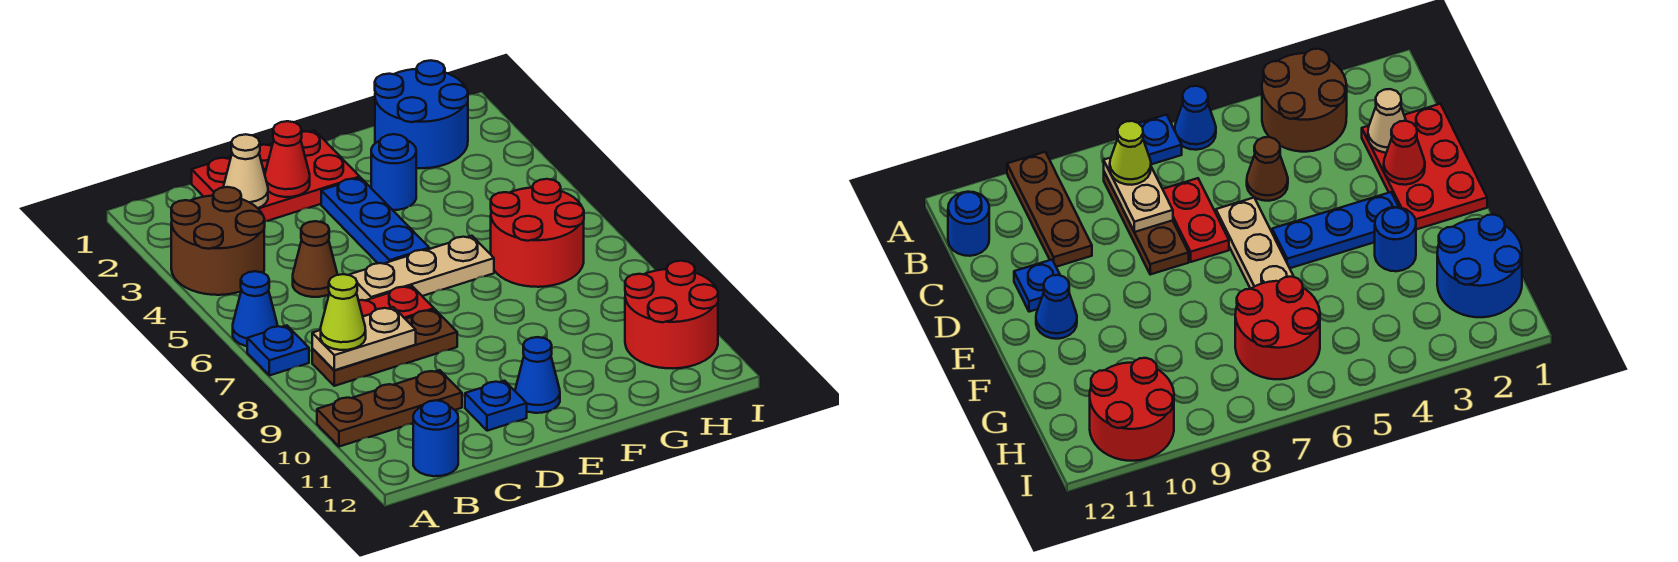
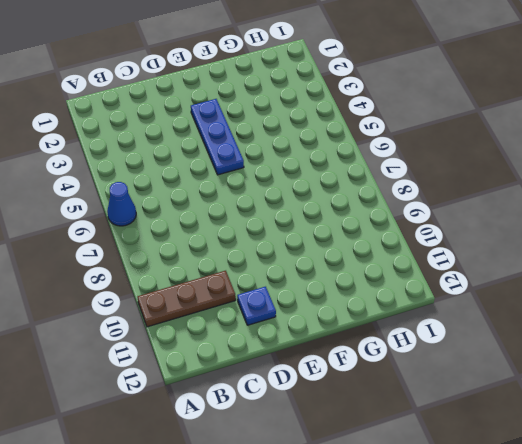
none -> brown 2x2 round brick [171,187,265,295]
none -> blue 1x1 plate [247,325,309,375]
none -> brown 1x3 plate [312,310,457,386]

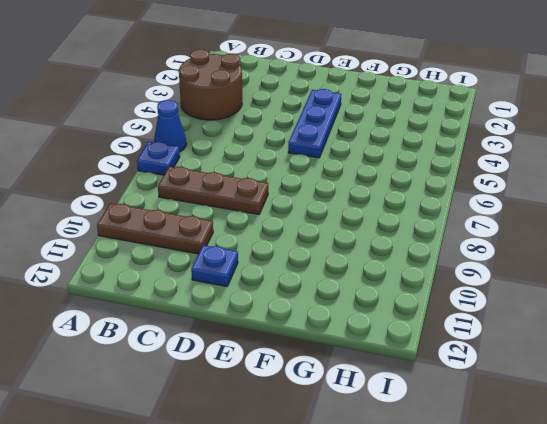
none -> blue 1x1 round brick [413,400,458,476]
none -> red 2x3 plate [192,130,360,221]
none -> brown 1x1 cone [293,221,337,297]

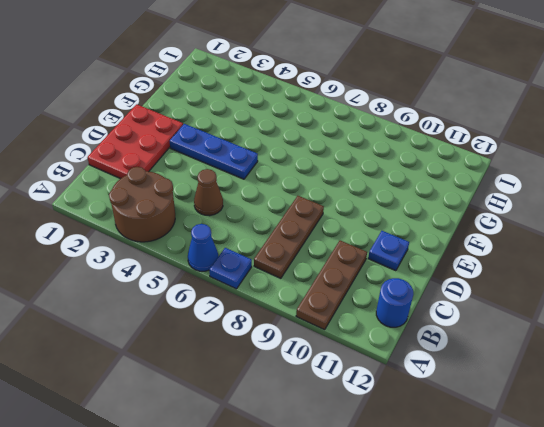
none -> red 1x2 plate [359,286,434,319]
none -> tan 1x3 plate [349,236,494,300]
none -> blue 1x1 cone [515,337,560,413]

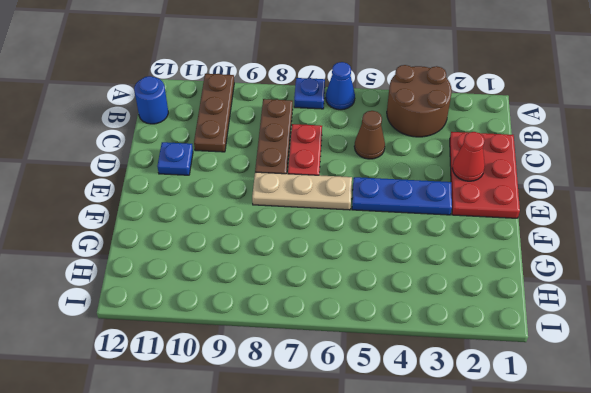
tan 1x3 plate [252,172,352,210] -> tan 1x3 plate turned to [349,236,494,300]
none -> blue 1x1 cone [515,337,560,413]
none -> blue 1x1 round brick [371,134,416,210]
none -> blue 2x2 round brick [375,60,468,168]

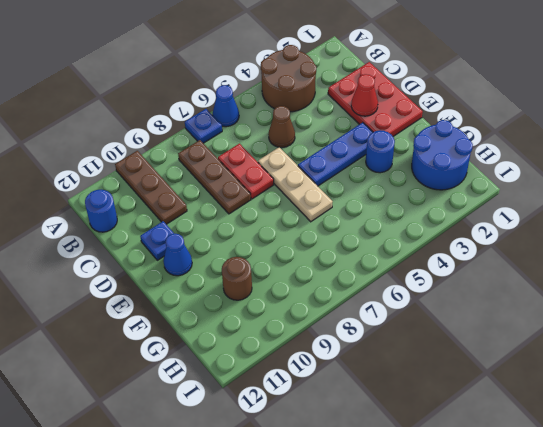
brown 1x1 round brick [222,257,252,300] -> none
none -> red 2x2 round brick [491,179,584,287]
none -> red 2x2 round brick [625,261,718,369]
none -> tan 1x2 plate [312,307,416,370]

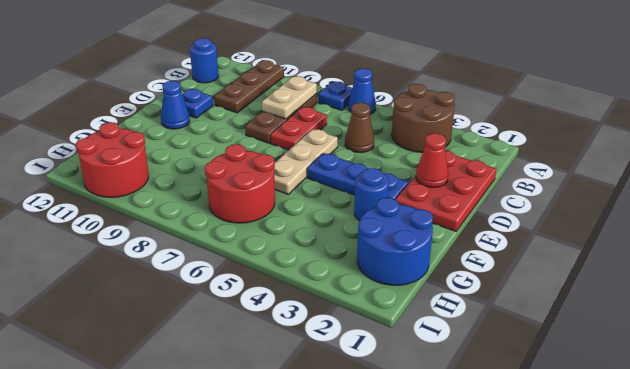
none -> tan 1x1 cone [223,134,268,208]
none -> lime 1x1 cone [321,274,366,350]

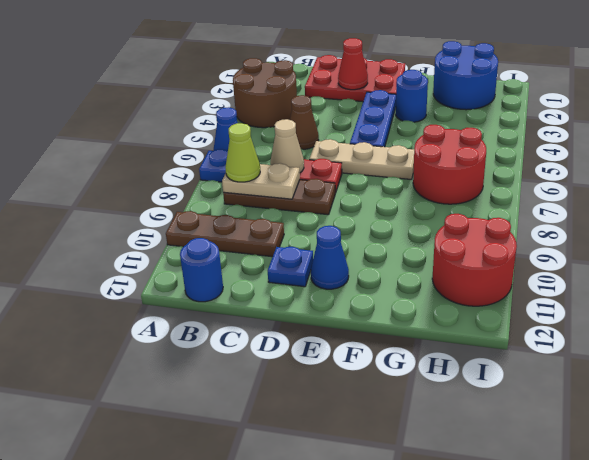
tan 1x1 cone [270,119,304,173] -> tan 1x1 cone moved to [223,134,268,208]

